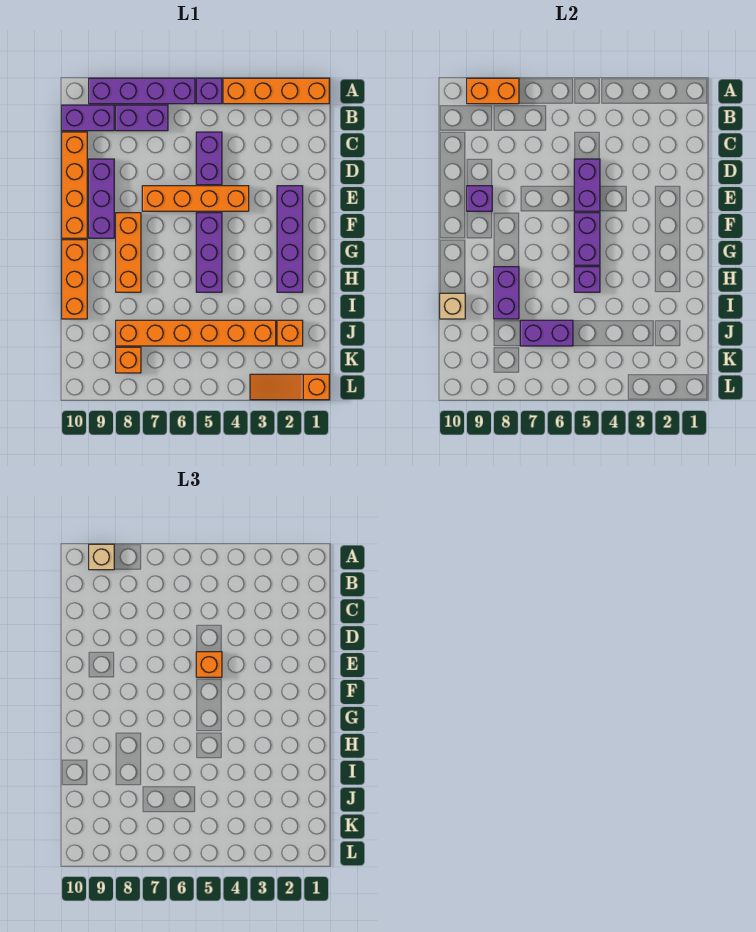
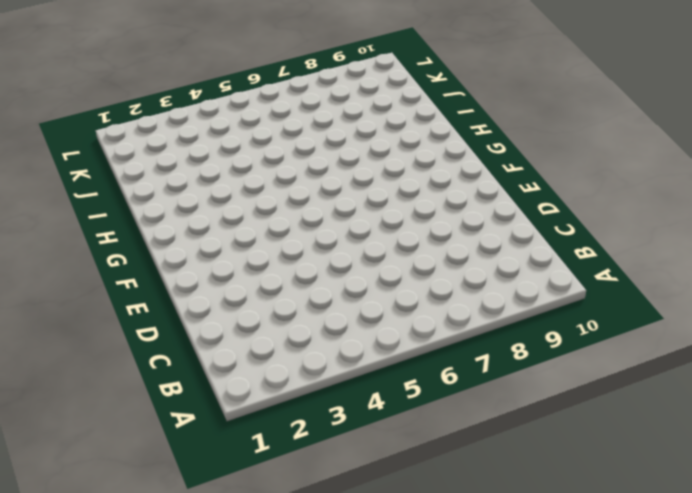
none -> orange 1x4 brick [223,78,329,104]
none -> purple 1x1 brick [196,78,222,104]
none -> purple 1x4 brick [89,78,195,104]

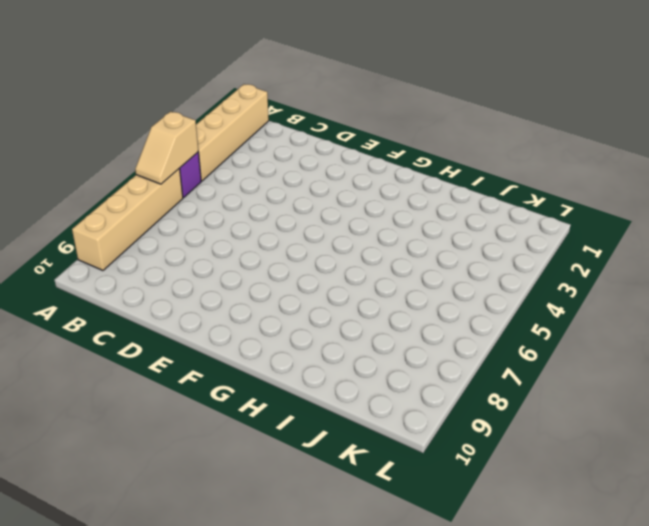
tan 1x4 brick [196,84,269,181] -> orange 1x4 brick [223,78,329,104]
tan 1x2 slope [135,111,198,184] -> none
tan 1x4 brick [72,169,183,270] -> purple 1x4 brick [89,78,195,104]
none -> purple 1x2 brick [116,105,168,131]
none -> purple 1x2 brick [62,105,114,131]
none -> purple 1x2 brick [196,132,222,185]

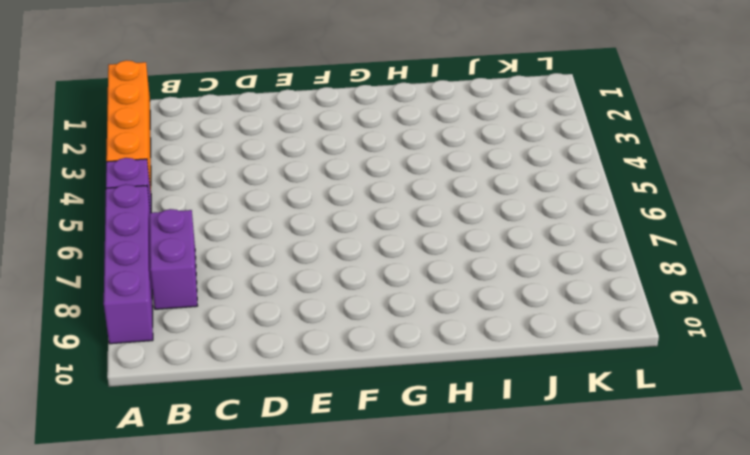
none -> purple 1x2 brick [62,105,114,131]
none -> purple 1x2 brick [196,132,222,185]
none -> orange 1x4 brick [62,132,87,238]

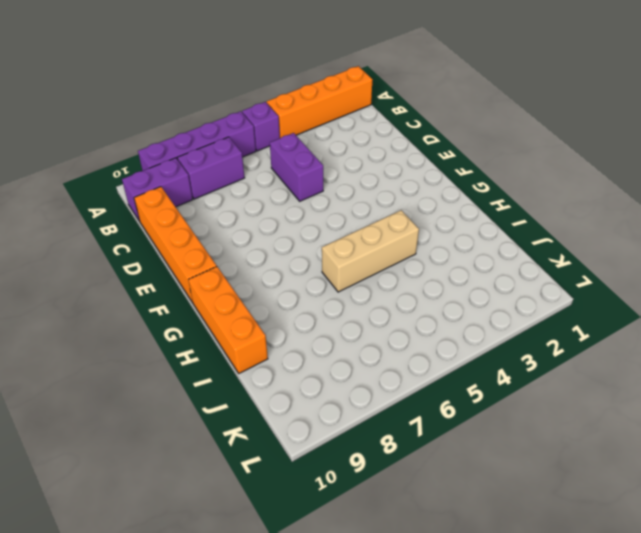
tan 1x3 brick [322,210,419,292] -> purple 1x3 brick [196,213,222,292]
none -> purple 1x3 brick [89,159,114,238]
none -> purple 1x4 brick [277,186,303,292]
none -> orange 1x4 brick [142,186,249,211]

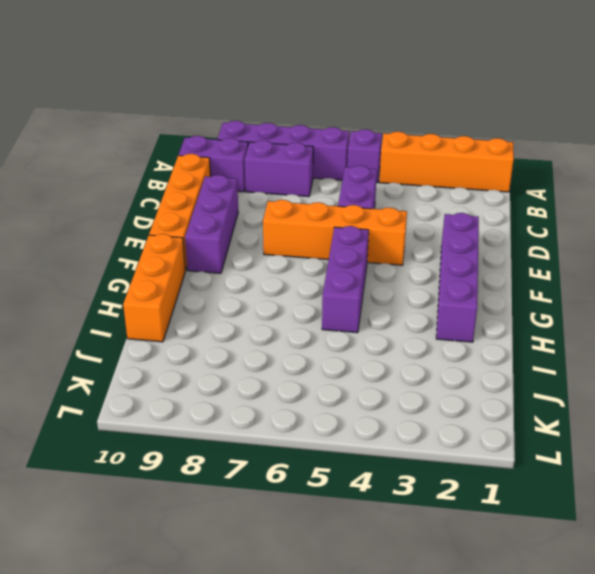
none -> orange 1x3 brick [116,213,141,292]
none -> orange 1x1 brick [277,320,303,346]
none -> orange 1x6 brick [116,320,276,346]

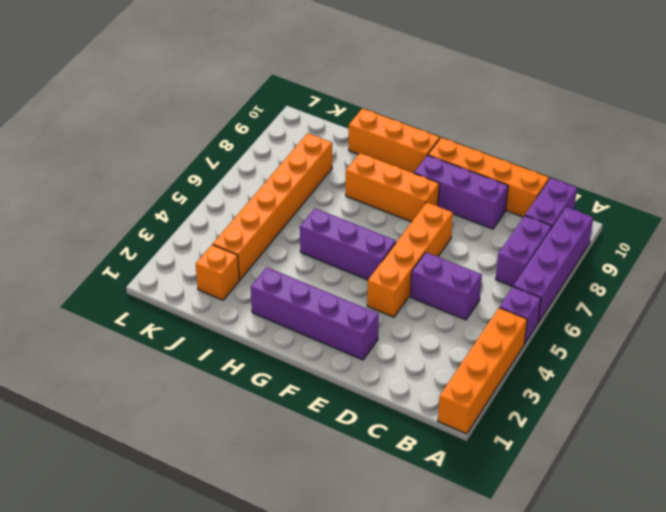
none -> orange 1x1 brick [116,347,141,373]
none -> orange 1x3 slope [250,374,329,400]
none -> orange 1x2 brick [467,78,519,104]

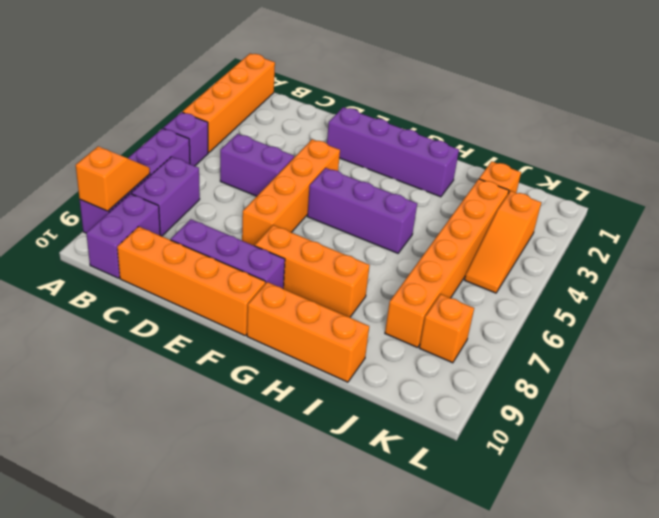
orange 1x2 slope [76,146,150,211] -> orange 1x2 brick [467,78,519,104]
orange 1x3 slope [465,191,541,293] -> orange 1x3 slope moved to [250,374,329,400]
none -> purple 1x2 brick [574,159,600,211]
none -> purple 1x1 brick [467,186,492,211]
none -> purple 1x2 brick [574,213,600,265]

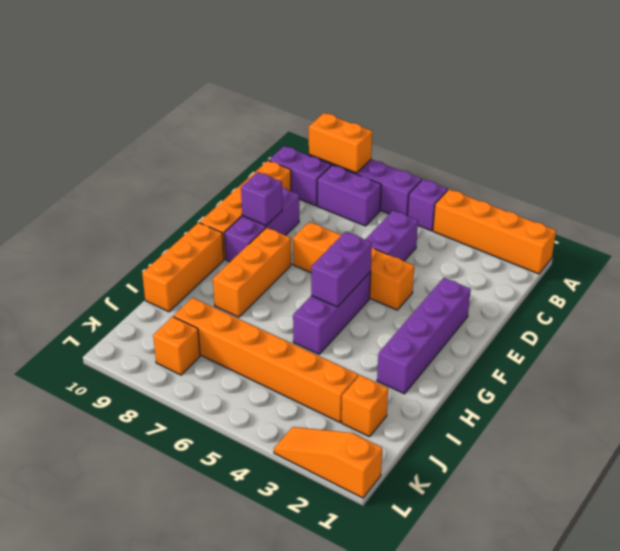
none -> purple 1x2 brick [574,159,600,211]
none -> purple 1x1 brick [574,267,600,292]
none -> purple 1x2 brick [494,267,519,319]

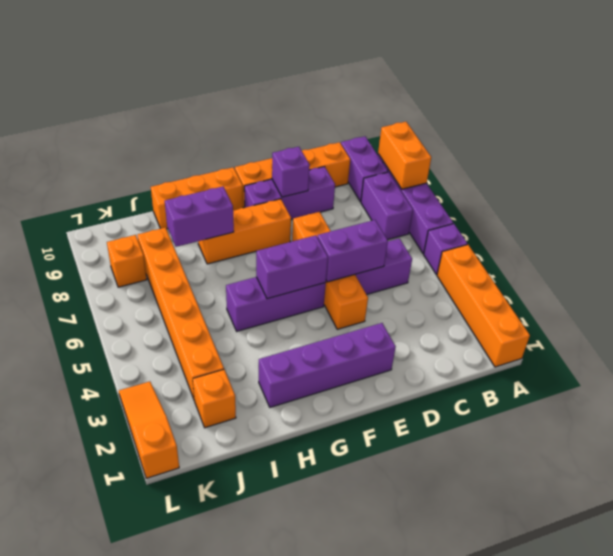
none -> purple 1x1 brick [574,267,600,292]
none -> tan 1x1 brick [440,293,465,319]
none -> purple 1x2 brick [520,320,573,346]

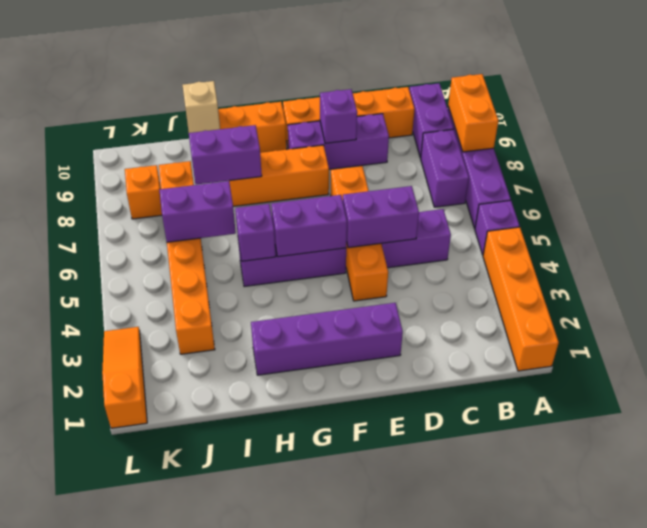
purple 1x2 brick [159,181,236,242] -> purple 1x2 brick turned to [520,320,573,346]
none -> orange 1x1 brick [277,320,303,346]
none -> tan 1x1 brick [89,544,114,570]
none -> orange 1x1 brick [196,652,222,677]

